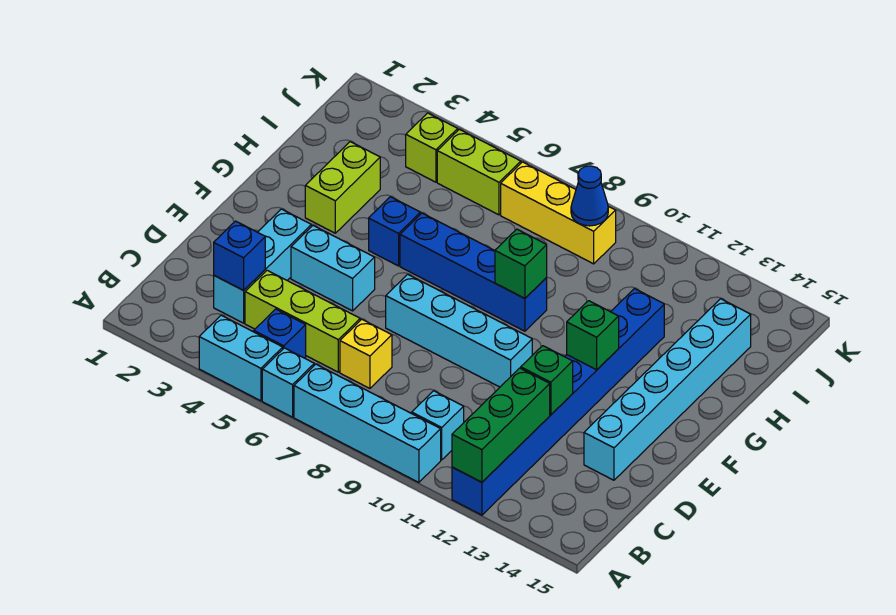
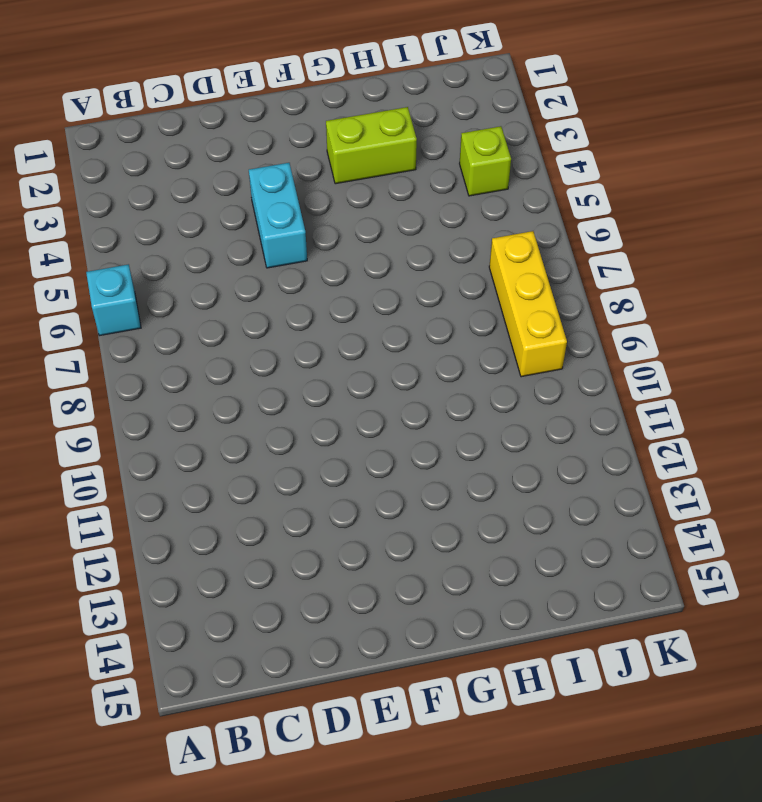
none -> cyan 1x2 brick [199,315,283,401]
none -> cyan 1x4 brick [294,364,441,482]
none -> blue 1x8 brick [452,289,664,515]

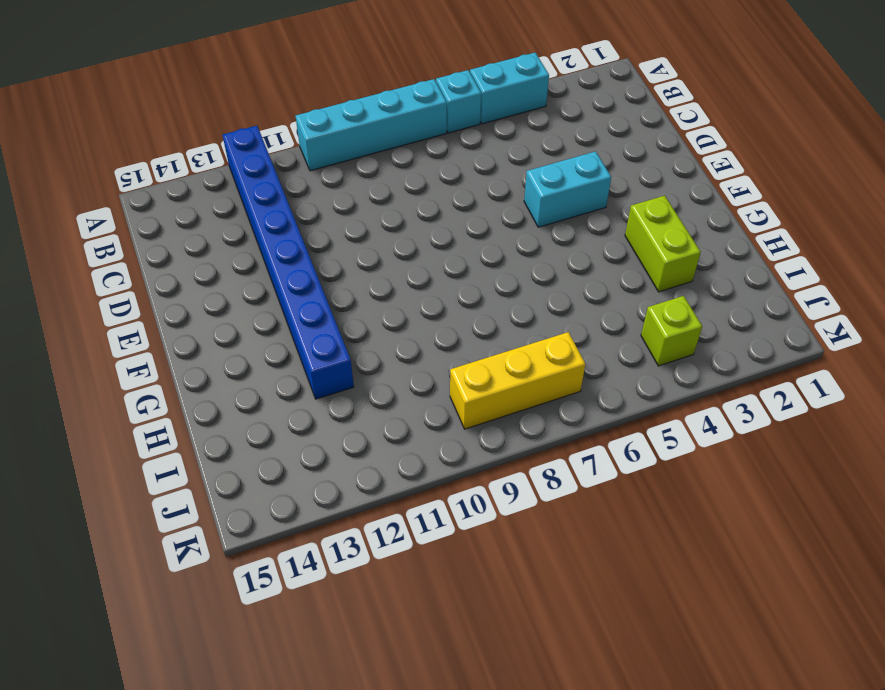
none -> blue 1x1 brick [254,309,306,358]
none -> cyan 1x1 brick [412,391,464,460]
none -> cyan 1x3 brick [214,209,311,323]

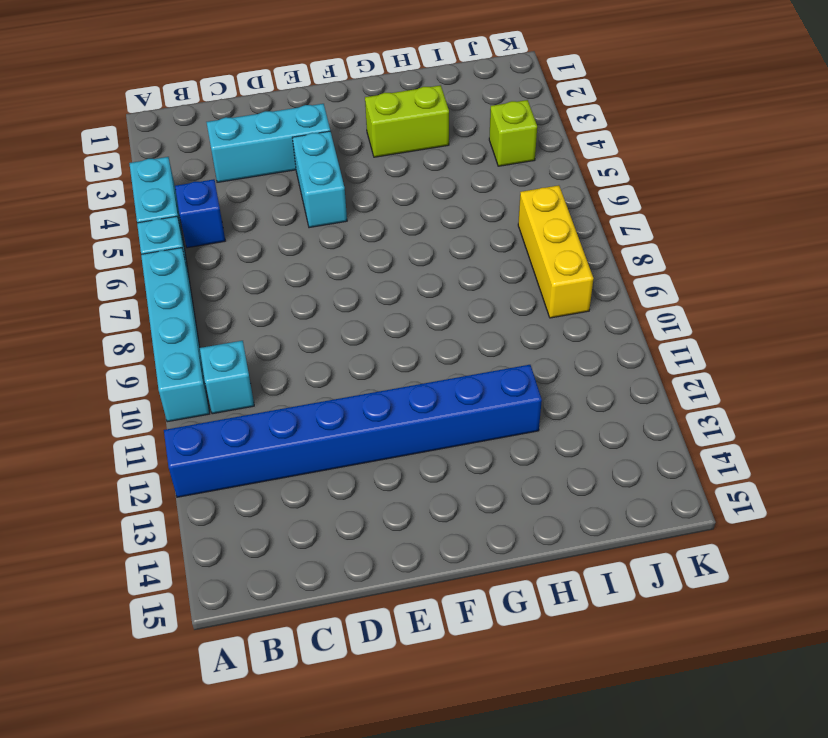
none -> lime 1x3 brick [245,270,360,372]
none -> yellow 1x1 brick [340,319,392,388]
none -> cyan 1x6 brick [584,299,751,480]

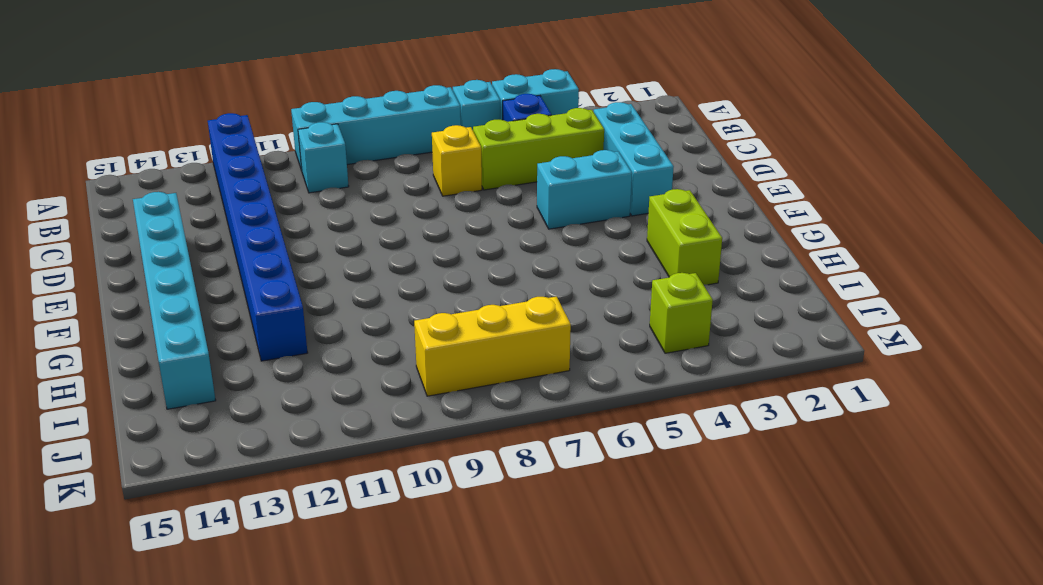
none -> cyan 1x4 brick [386,274,532,387]
none -> blue 1x1 brick [369,197,420,266]
none -> blue 1x4 brick [400,213,547,331]

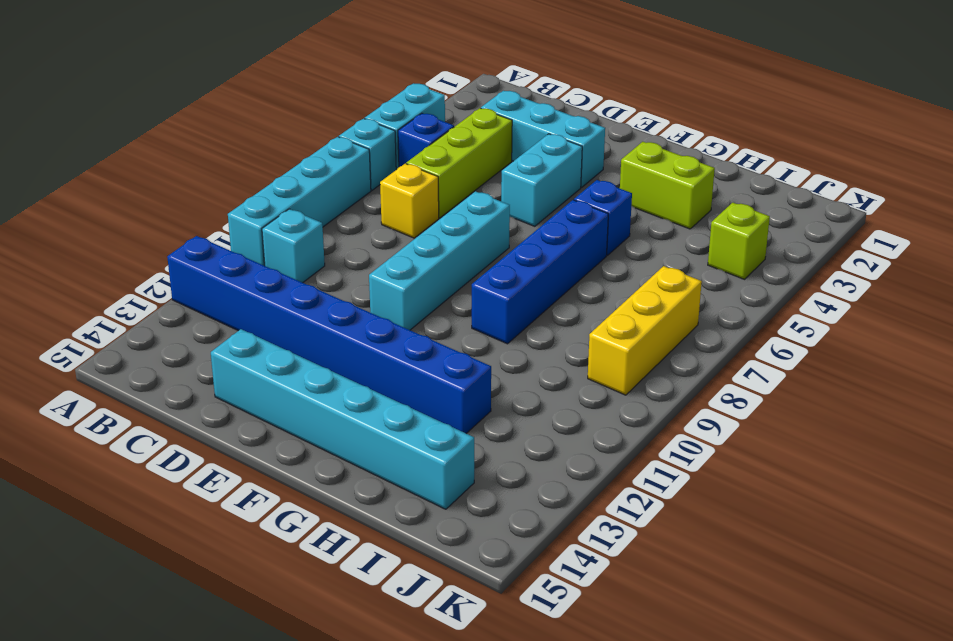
none -> lime 1x2 brick [437,129,521,215]
none -> green 1x3 brick [452,368,550,482]
none -> blue 1x1 brick [214,221,265,290]

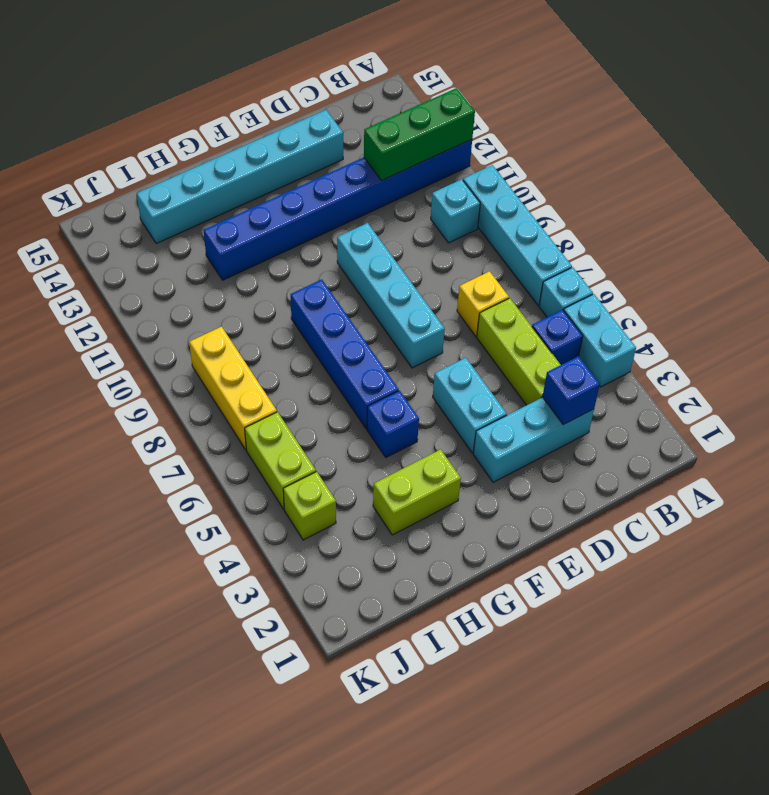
none -> green 1x1 brick [521,346,573,415]
none -> green 1x1 brick [567,301,619,370]
none -> green 1x1 brick [495,229,547,298]

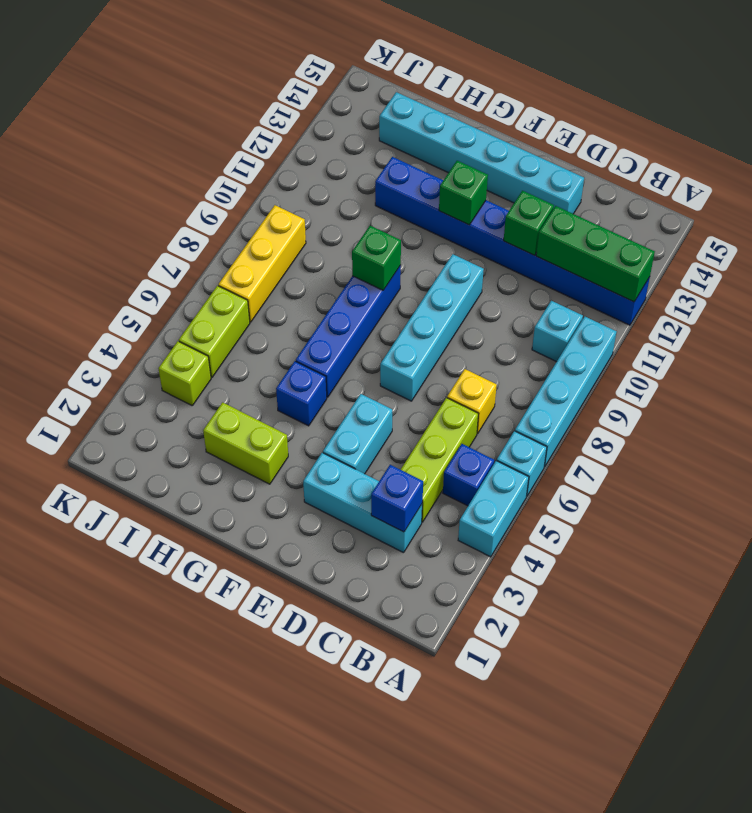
none -> blue 1x1 cone [571,166,608,226]

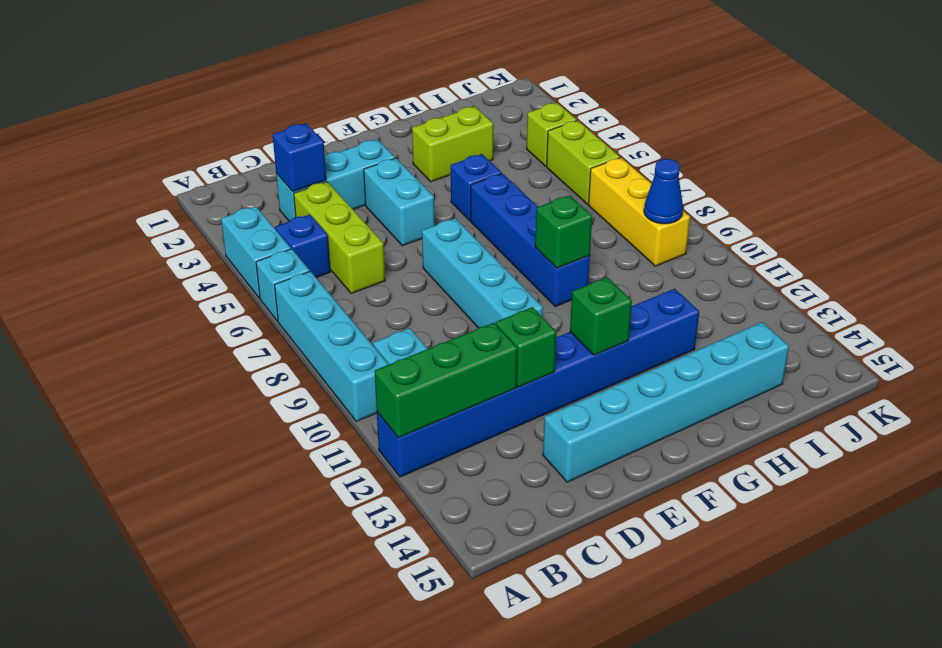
none -> yellow 1x1 brick [340,319,392,388]

